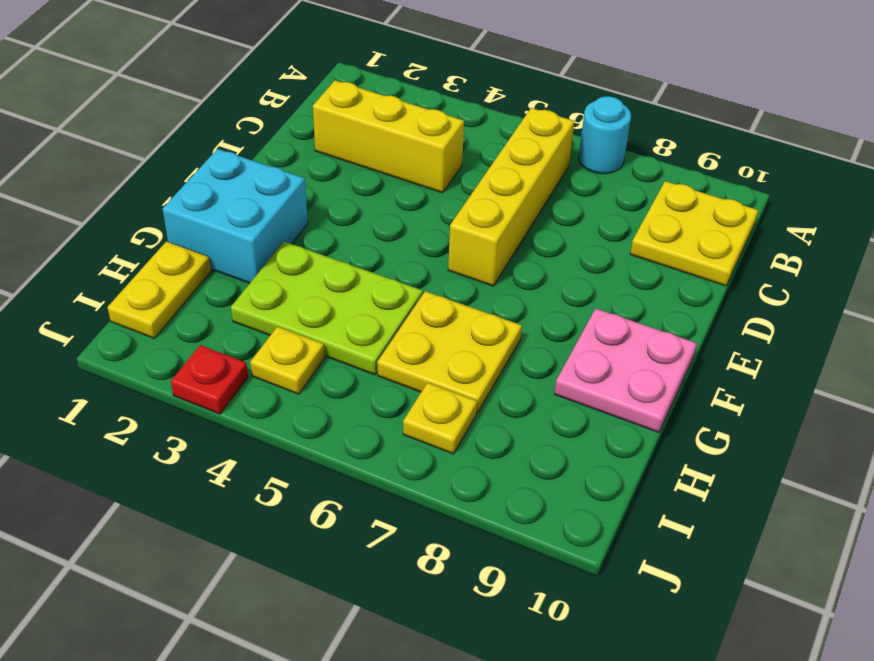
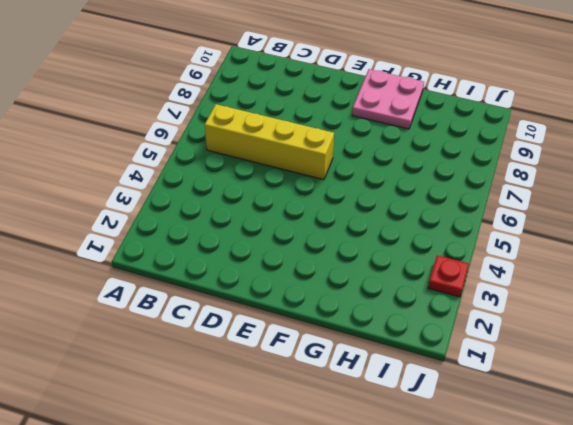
none -> cyan 1x1 round brick [579,96,631,174]
none -> yellow 2x2 plate [630,181,758,286]
none -> yellow 1x3 brick [313,80,464,193]

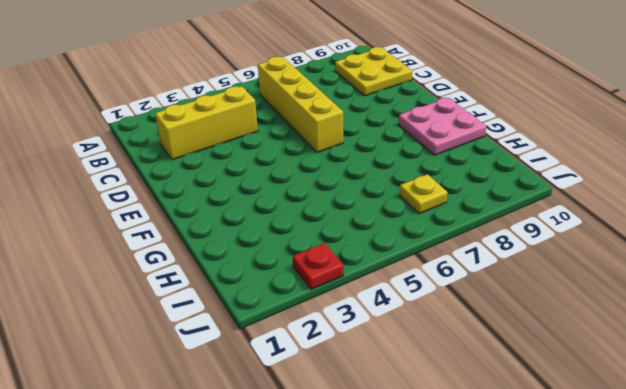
none -> cyan 1x1 round brick [579,96,631,174]
none -> cyan 2x2 brick [163,149,308,283]
none -> lime 2x3 plate [231,242,423,375]

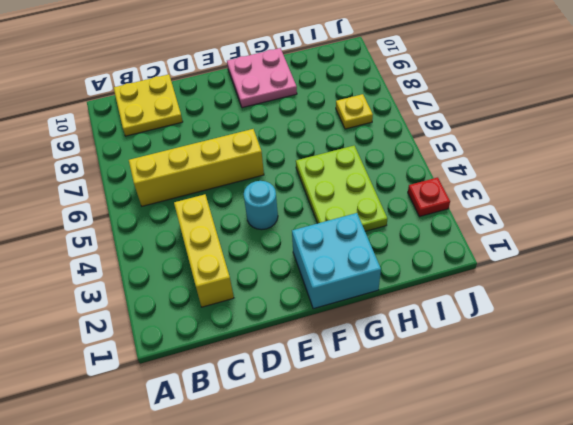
cyan 1x1 round brick [244,181,278,230] -> cyan 1x1 round brick moved to [579,96,631,174]
none -> yellow 2x2 plate [377,291,522,413]
none -> yellow 1x2 plate [107,241,211,338]
none -> yellow 1x1 plate [250,327,325,394]

